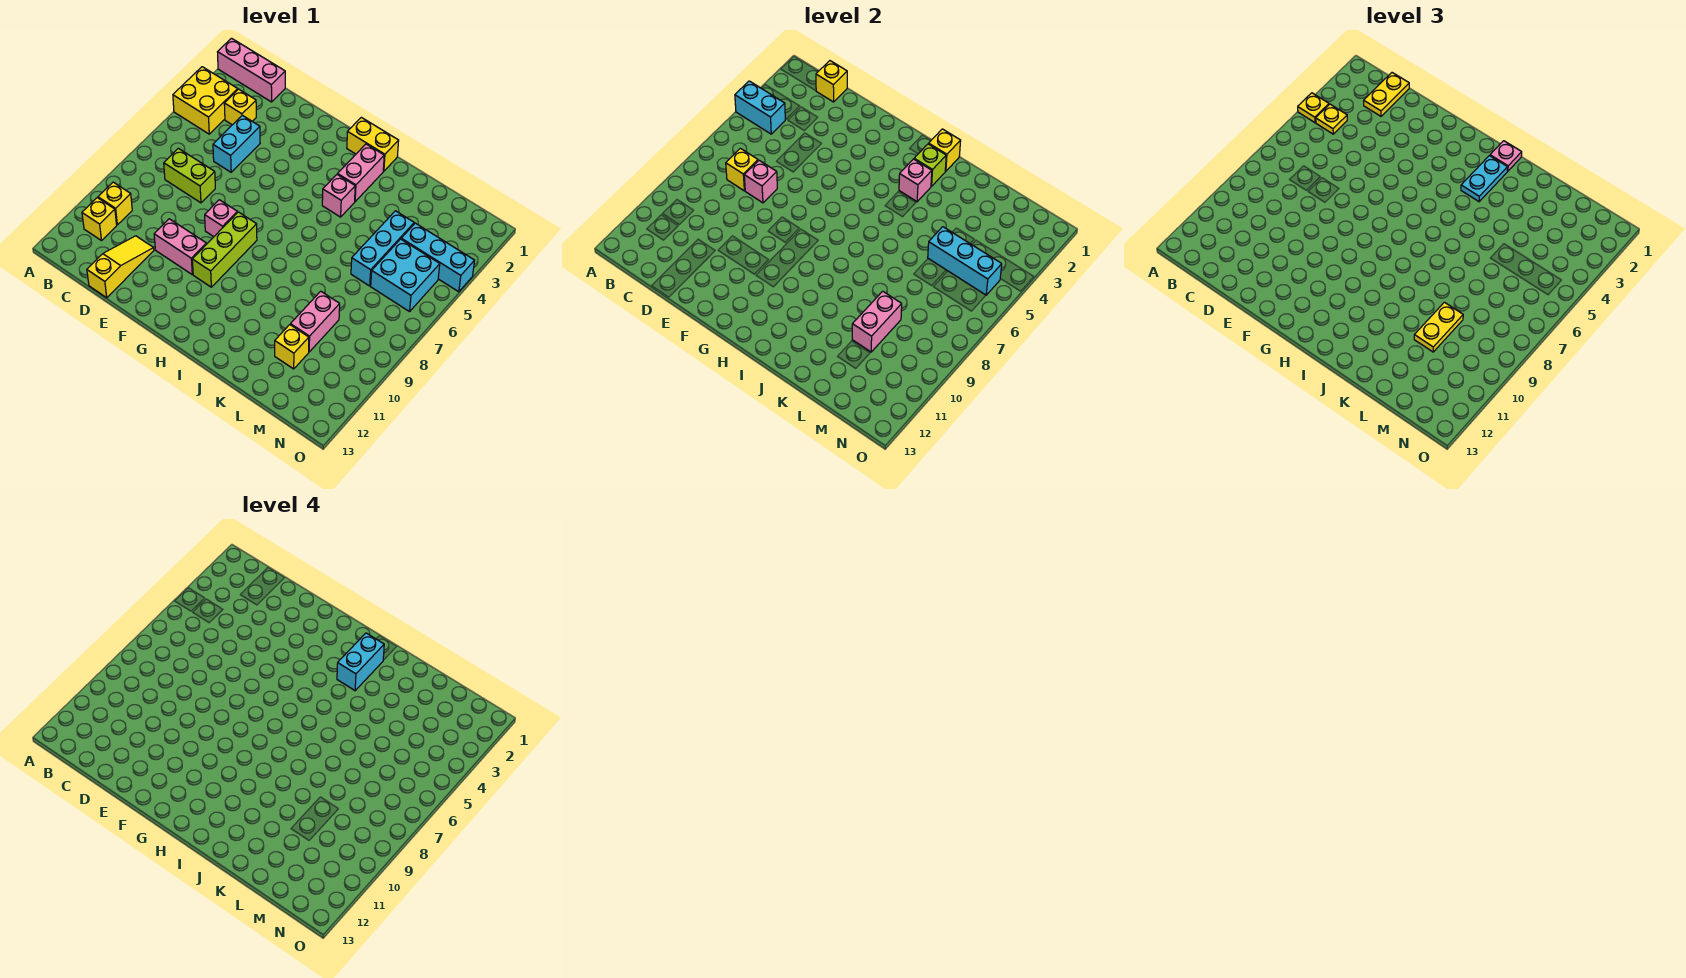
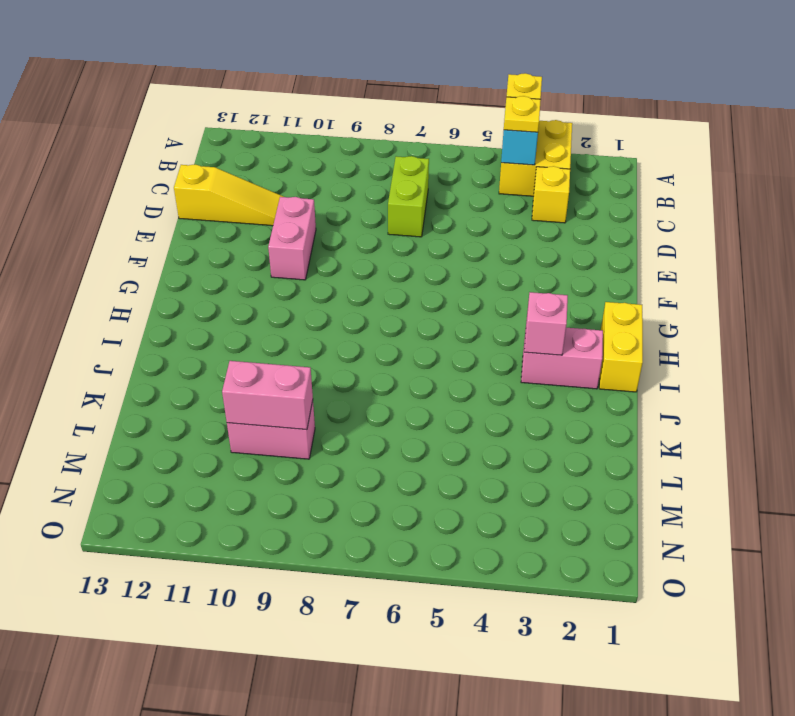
none -> pink 1x3 brick [218,38,285,102]
none -> yellow 1x1 brick [98,182,132,225]
none -> yellow 1x1 brick [82,198,117,241]
none -> cyan 1x2 brick [213,115,260,172]

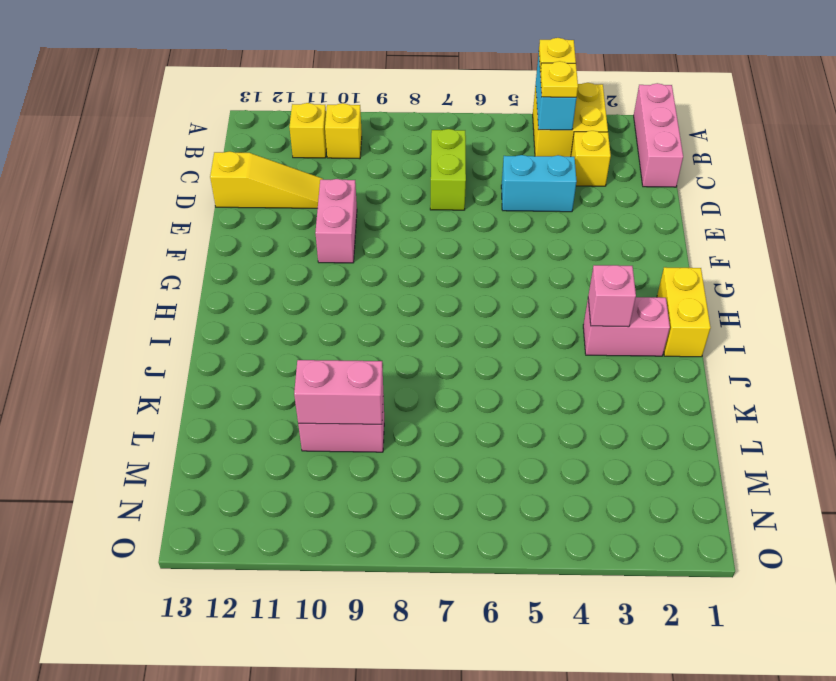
none -> pink 1x1 brick [205,200,237,237]
none -> lime 1x3 brick [192,212,257,287]
none -> pink 1x1 brick [322,174,355,217]
none -> cyan 1x3 brick [351,211,414,286]

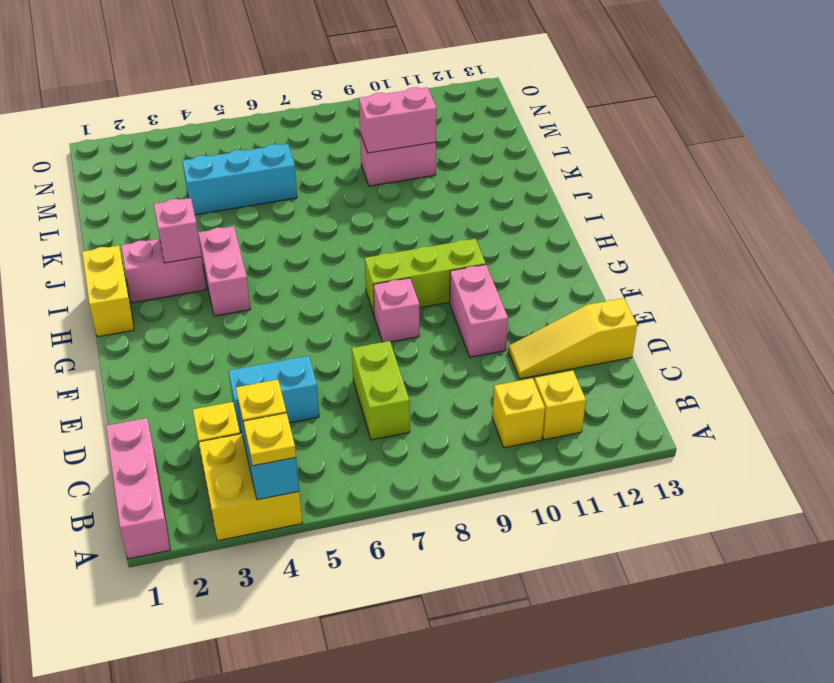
pink 1x2 brick [198,226,250,316] -> pink 1x1 brick [322,174,355,217]
none -> yellow 1x1 brick [275,325,309,369]
none -> cyan 1x3 brick [401,223,475,292]
none -> cyan 2x2 brick [371,239,440,312]
none -> yellow 1x1 brick [816,61,847,102]

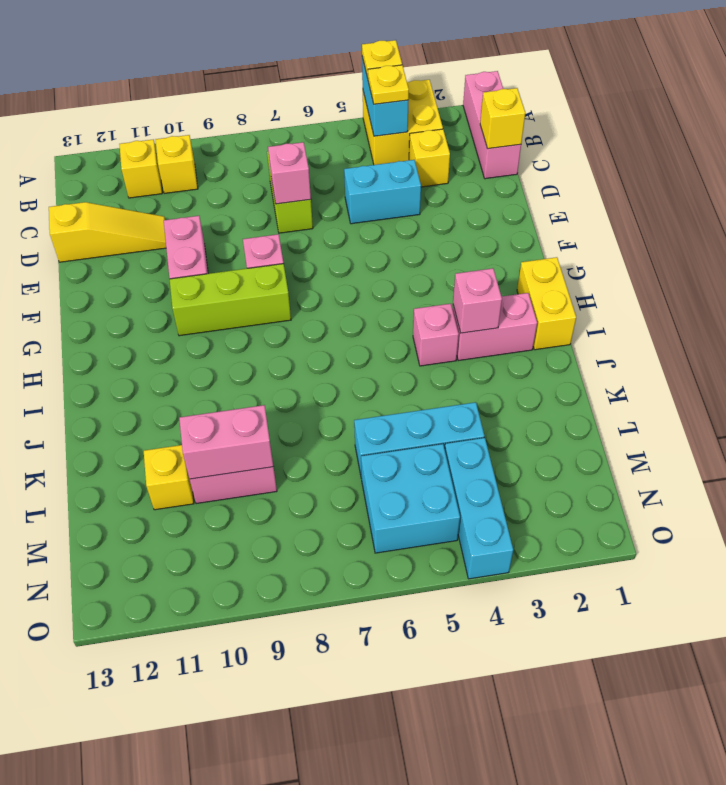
none -> yellow 1x1 brick [726,148,758,191]
none -> yellow 1x1 brick [929,129,961,171]
none -> lime 1x1 brick [914,144,946,186]
none -> cyan 1x3 brick [928,227,1002,295]

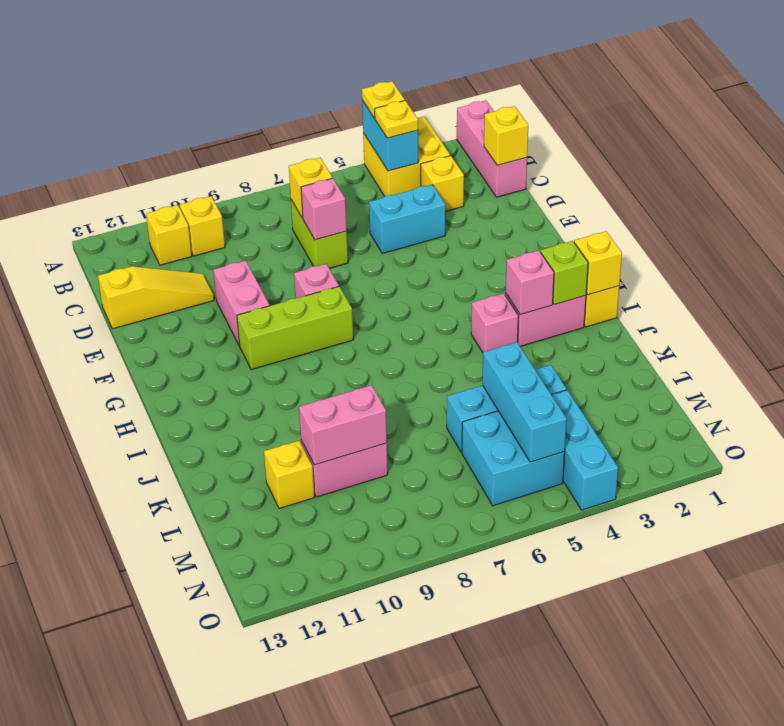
none -> yellow 1x2 plate [1364,73,1409,116]
none -> pink 1x1 plate [1490,141,1522,171]
none -> cyan 1x2 plate [1461,156,1508,202]
none -> yellow 1x2 plate [1414,302,1463,352]

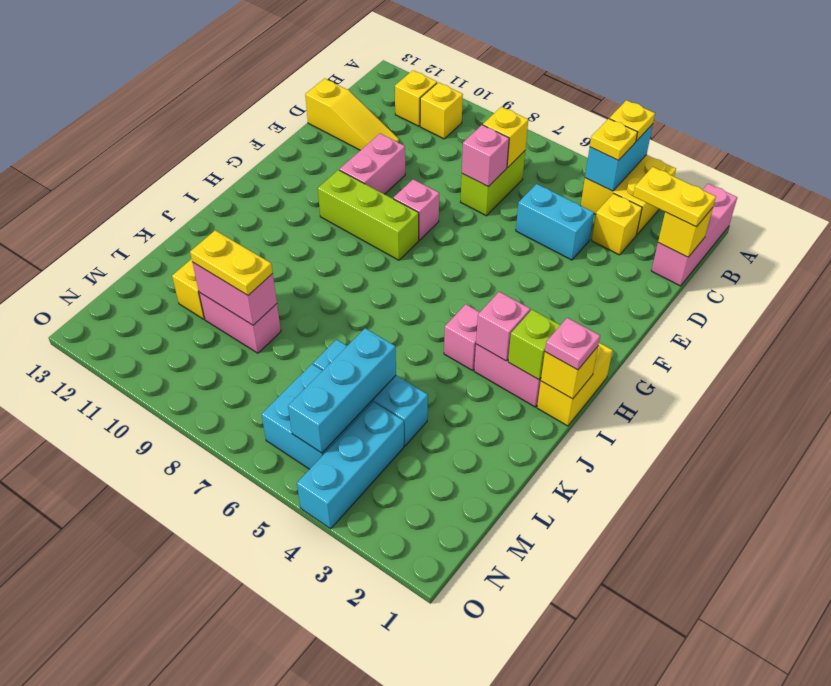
none -> cyan 1x2 plate [1461,156,1508,202]
none -> cyan 1x2 brick [337,633,384,691]

